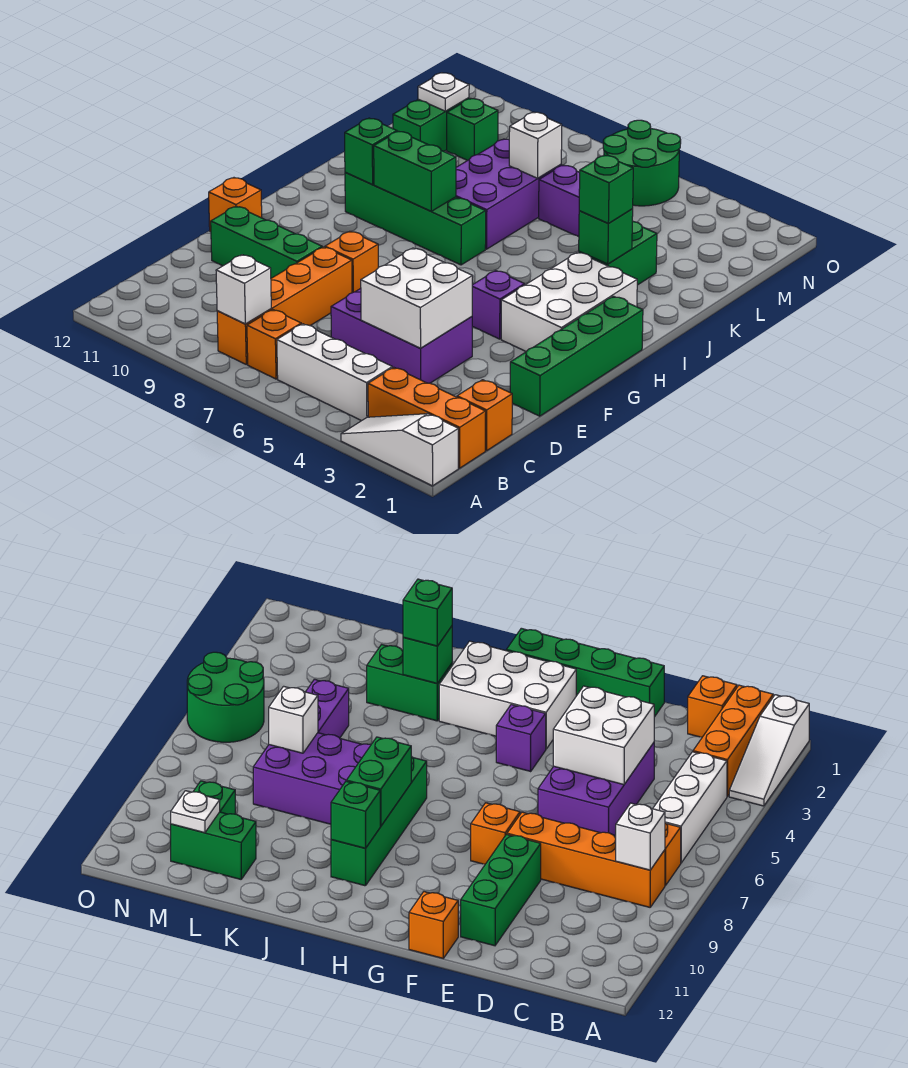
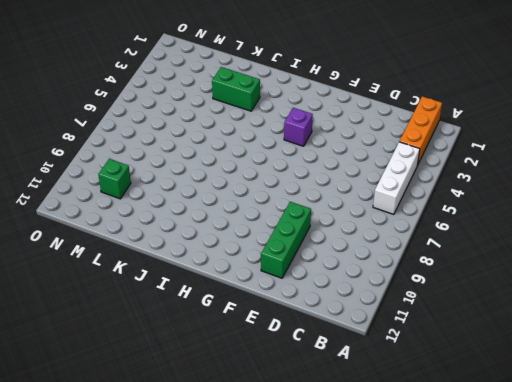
none -> white 1x3 slope [341,414,458,486]
none -> orange 1x1 brick [247,310,301,379]
none -> orange 1x4 brick [217,247,352,364]

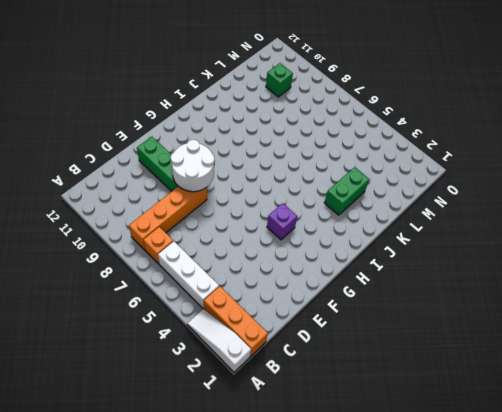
white 2x2 round brick [171,140,214,192] -> none
none -> orange 1x1 brick [457,380,512,451]
none -> purple 2x3 brick [331,288,472,383]
none -> green 1x4 brick [510,296,643,416]

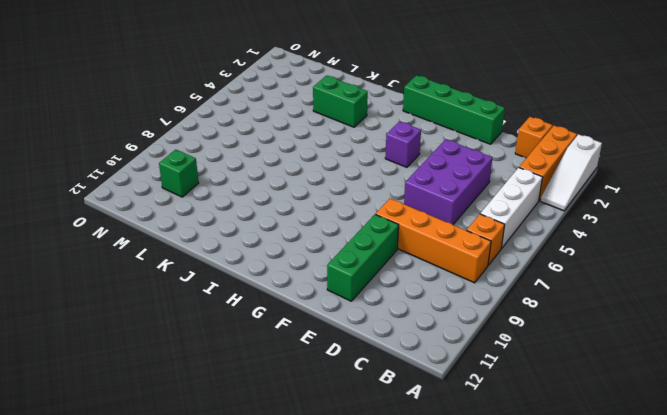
none -> orange 1x1 brick [325,231,378,293]
none -> orange 1x1 brick [209,178,262,232]
none -> white 2x3 brick [501,252,637,352]

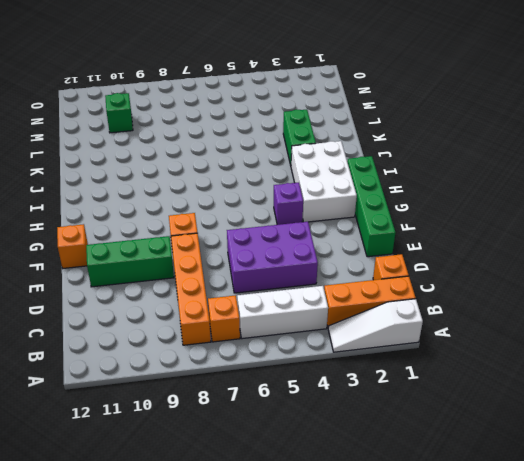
none -> green 1x4 brick [345,172,486,265]
none -> purple 2x3 brick [456,139,561,249]
none -> purple 1x2 brick [539,165,580,237]

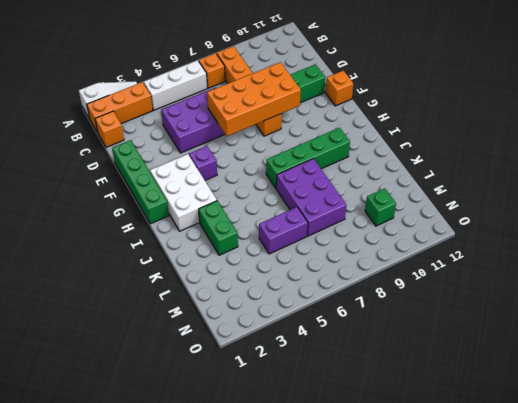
orange 2x4 brick [207,62,301,136] -> none
none -> green 1x2 brick [393,98,469,151]
none -> green 2x2 round brick [603,120,681,206]
none -> white 1x1 brick [216,255,271,324]

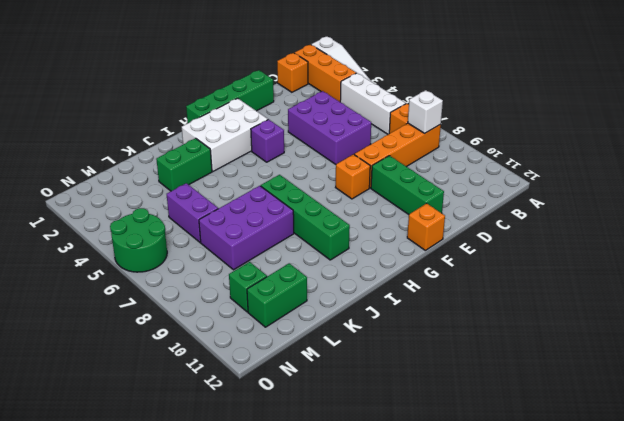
none -> white 2x2 brick [361,248,473,348]
none -> green 1x2 brick [374,131,456,211]
none -> green 1x1 brick [345,118,397,184]

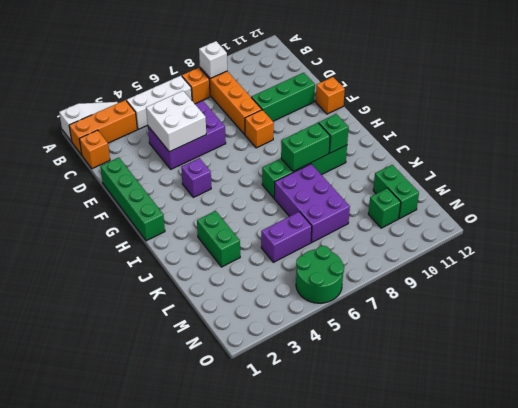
none -> white 2x3 brick [501,252,637,352]
none -> green 1x1 brick [579,209,633,264]
none -> white 1x1 brick [509,112,562,178]

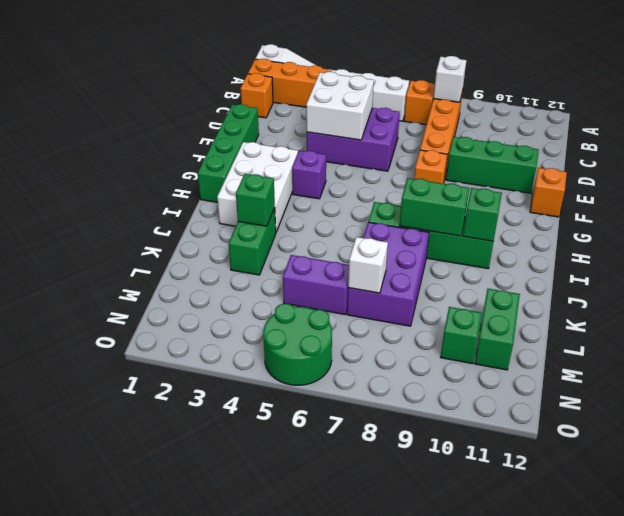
none -> white 1x1 plate [418,73,469,111]
none -> green 1x1 brick [579,155,633,223]

